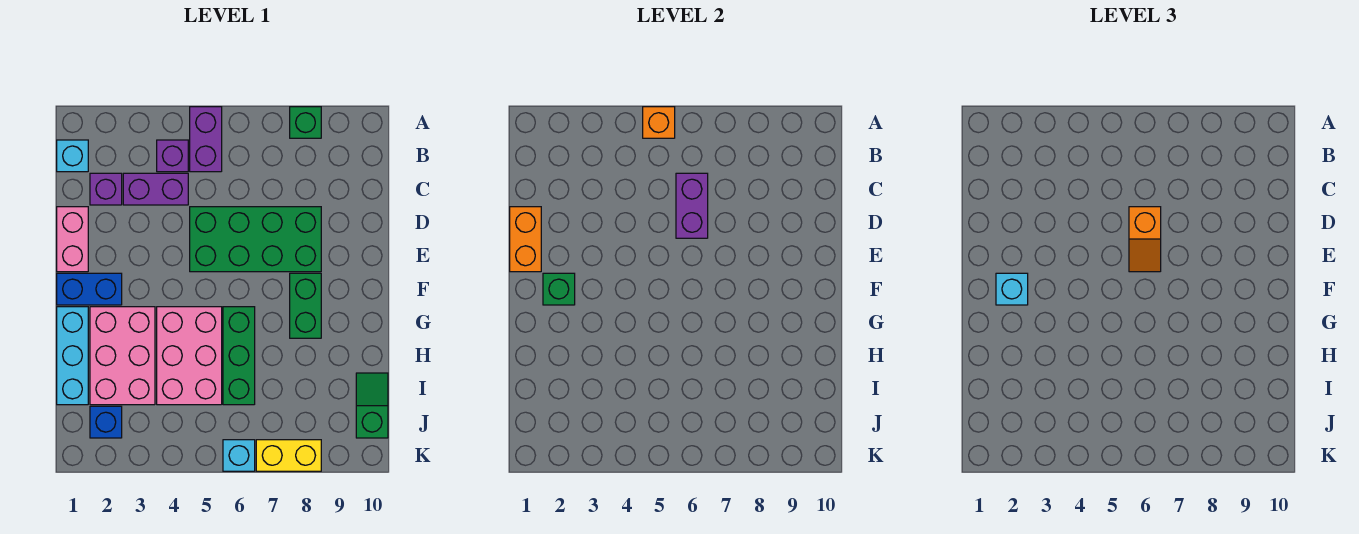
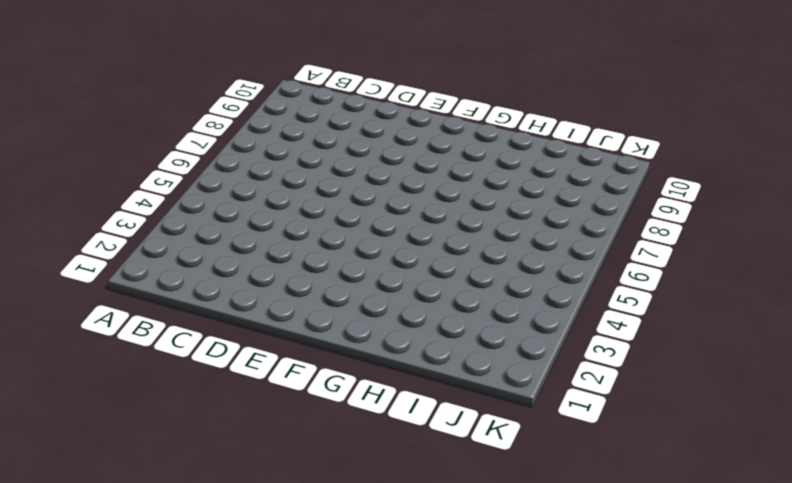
none -> purple 1x2 brick [190,107,222,172]
none -> green 1x1 brick [290,107,321,138]
none -> cyan 1x1 brick [57,140,88,172]

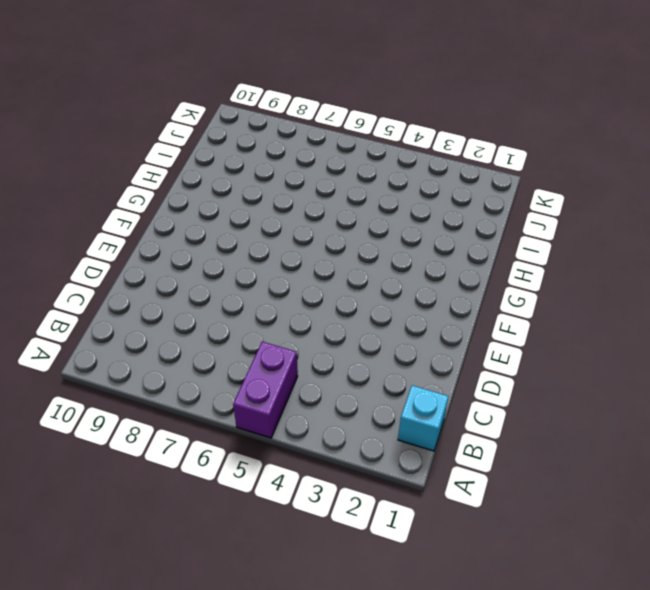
none -> green 1x1 brick [290,107,321,138]
none -> purple 1x1 brick [157,140,188,172]
none -> purple 1x1 brick [90,173,122,205]

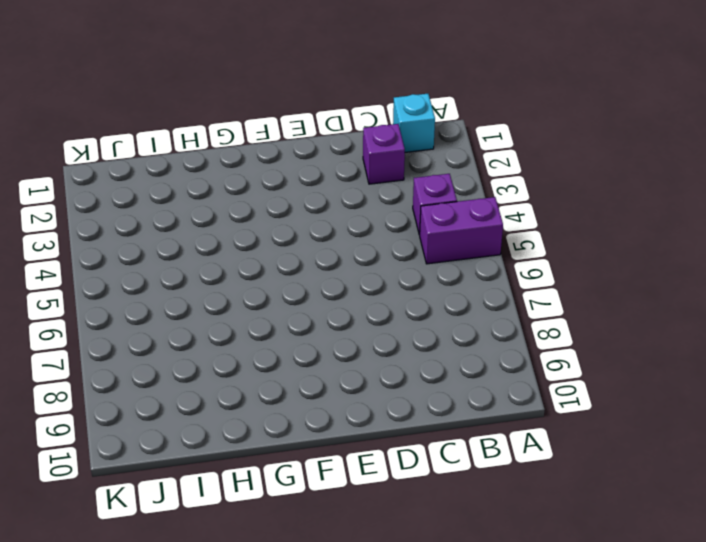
none -> green 1x1 brick [290,107,321,138]
none -> purple 1x2 brick [123,173,188,205]
none -> pink 1x2 brick [57,207,88,272]

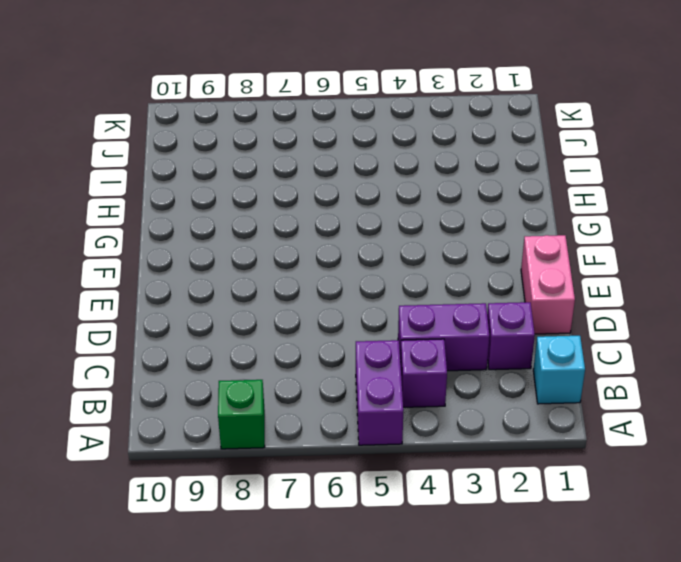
none -> green 2x4 brick [190,207,321,272]
none -> blue 1x2 brick [57,273,122,305]
none -> green 1x2 brick [290,273,321,338]

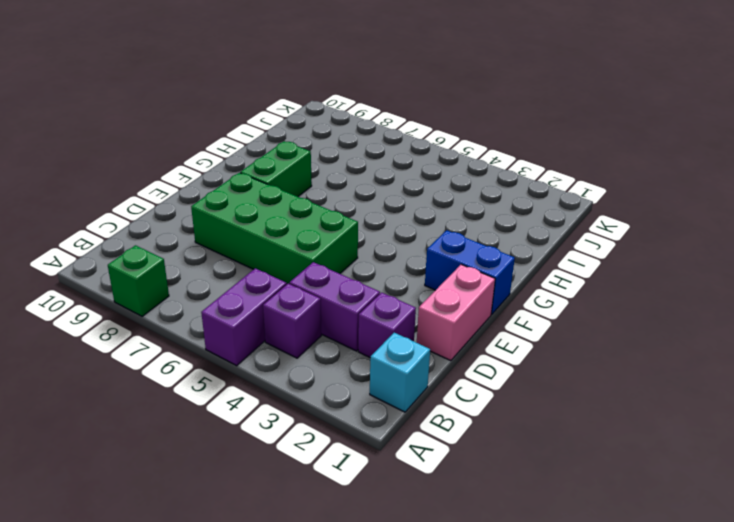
none -> cyan 1x3 brick [57,307,88,405]
none -> pink 2x3 brick [90,307,155,405]
none -> pink 2x3 brick [157,307,222,405]

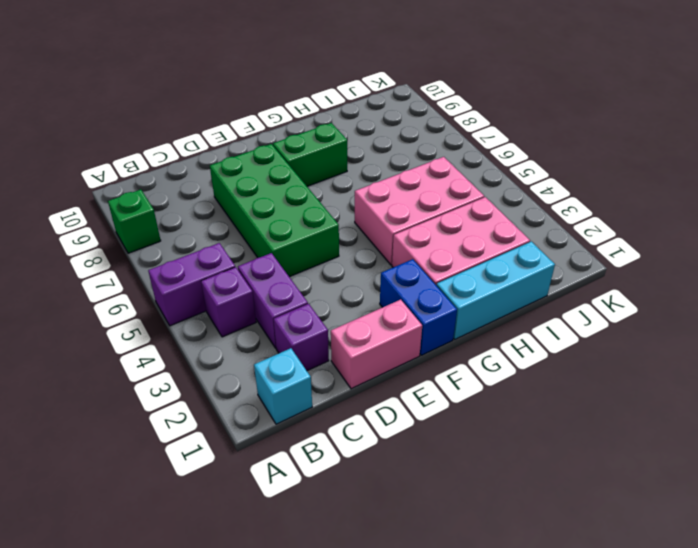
none -> green 1x3 brick [223,307,255,405]
none -> green 1x2 slope [356,373,388,438]
none -> blue 1x1 brick [90,406,122,438]

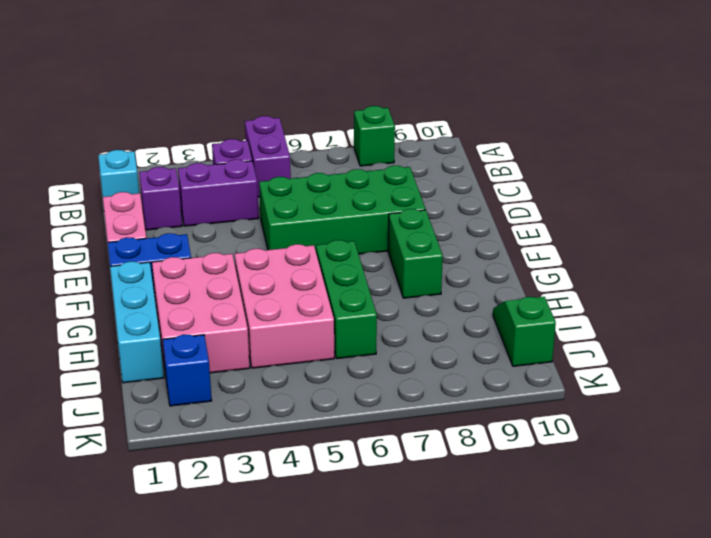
none -> cyan 1x1 brick [223,440,255,471]
none -> yellow 1x2 brick [256,440,321,471]
none -> orange 1x1 brick [643,107,675,138]

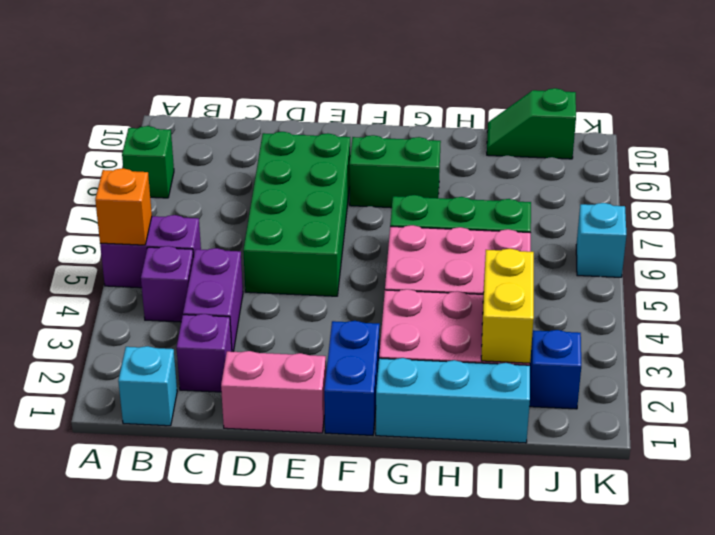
yellow 1x2 brick [481,249,534,363] -> yellow 1x2 brick moved to [256,440,321,471]
none -> purple 1x2 brick [676,173,708,238]
none -> orange 1x2 brick [510,207,541,272]
none -> green 1x1 brick [543,273,575,305]

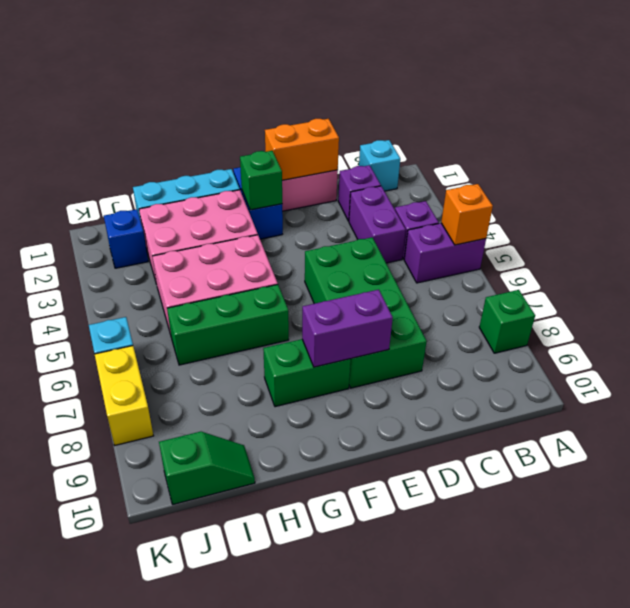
purple 1x2 brick [302,290,393,367] -> purple 1x2 brick moved to [676,173,708,238]
none -> orange 1x2 slope [1129,207,1161,272]
none -> cyan 1x1 brick [996,273,1028,305]

